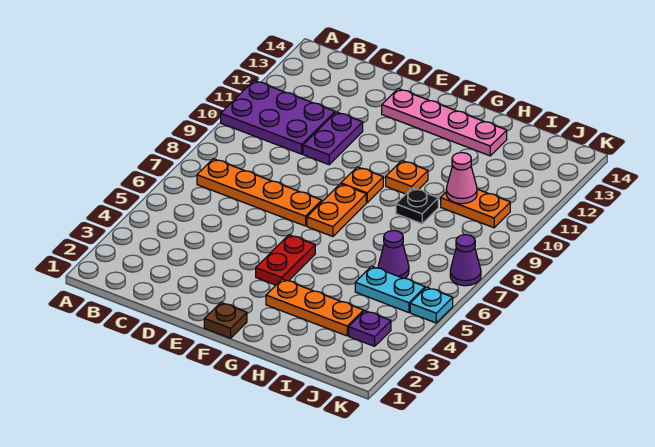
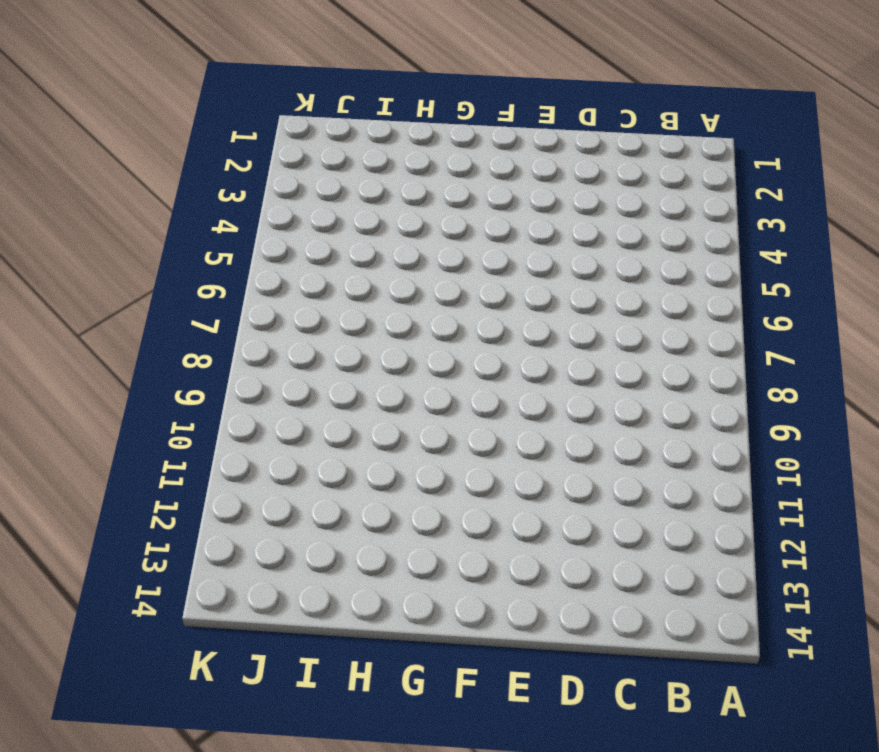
none -> purple 2x3 plate [221,80,335,154]
none -> orange 1x4 plate [197,159,322,226]
none -> purple 1x2 plate [303,112,363,165]

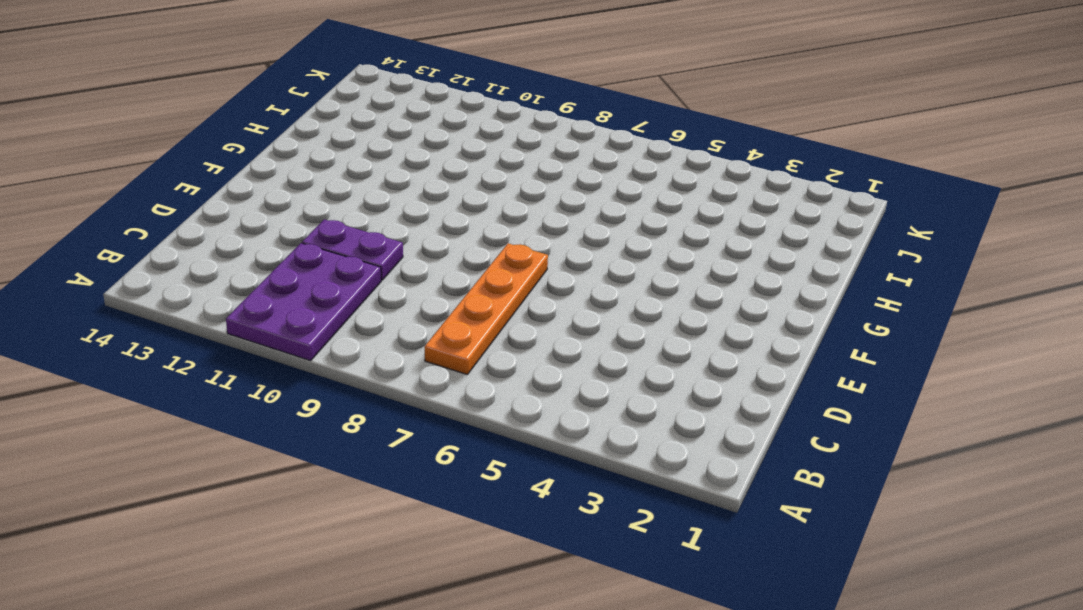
none -> pink 1x4 plate [382,89,507,156]
none -> brown 1x1 plate [204,303,247,338]
none -> red 1x2 plate [256,235,315,285]

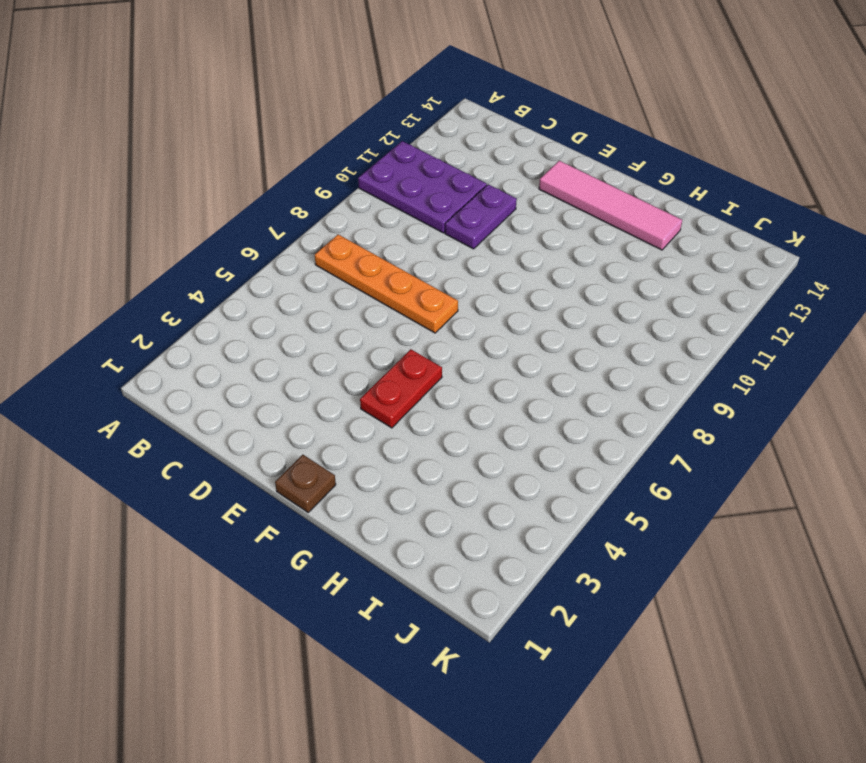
pink 1x4 tile [539,161,682,250] -> pink 1x4 plate [382,89,507,156]
none -> orange 1x2 plate [307,184,366,236]
none -> orange 1x1 plate [341,167,383,203]
none -> orange 1x3 plate [266,279,364,336]

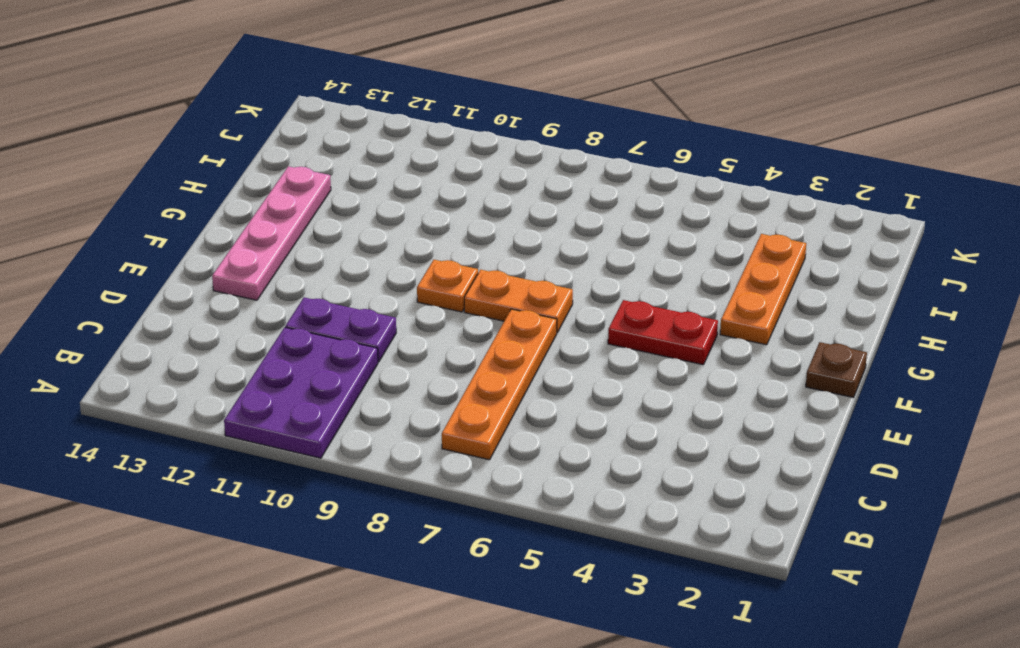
none -> orange 1x1 plate [386,160,428,194]
none -> black 1x1 plate [396,188,438,224]
none -> cyan 1x2 plate [355,266,425,313]

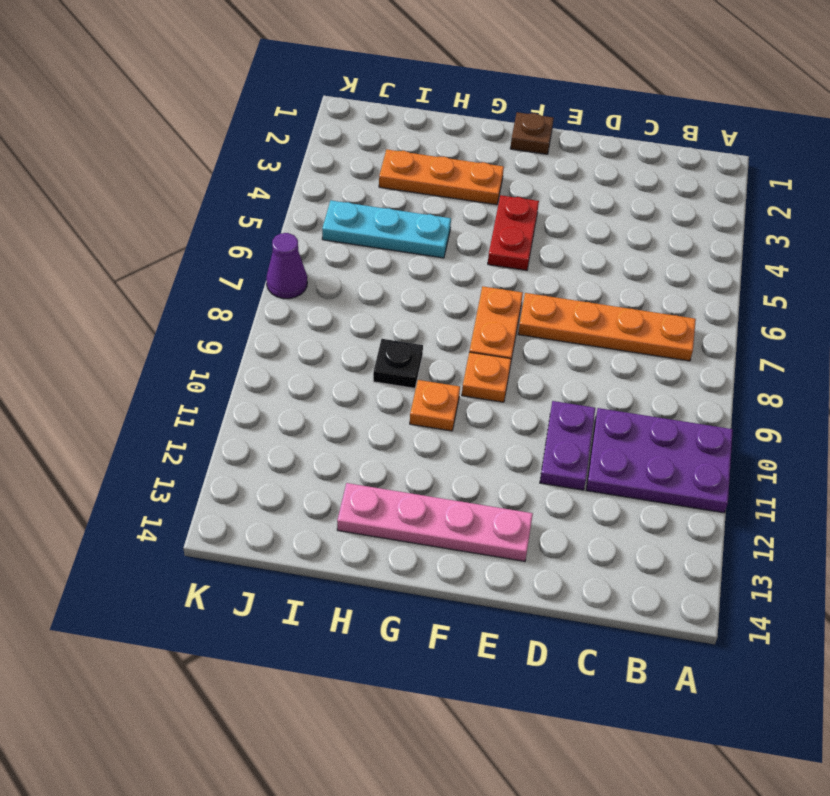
cyan 1x3 plate [322,200,451,258] -> cyan 1x2 plate [355,266,425,313]
none -> purple 1x1 cone [378,231,409,278]
none -> orange 1x2 plate [441,189,510,228]
none -> purple 1x1 plate [349,311,391,346]

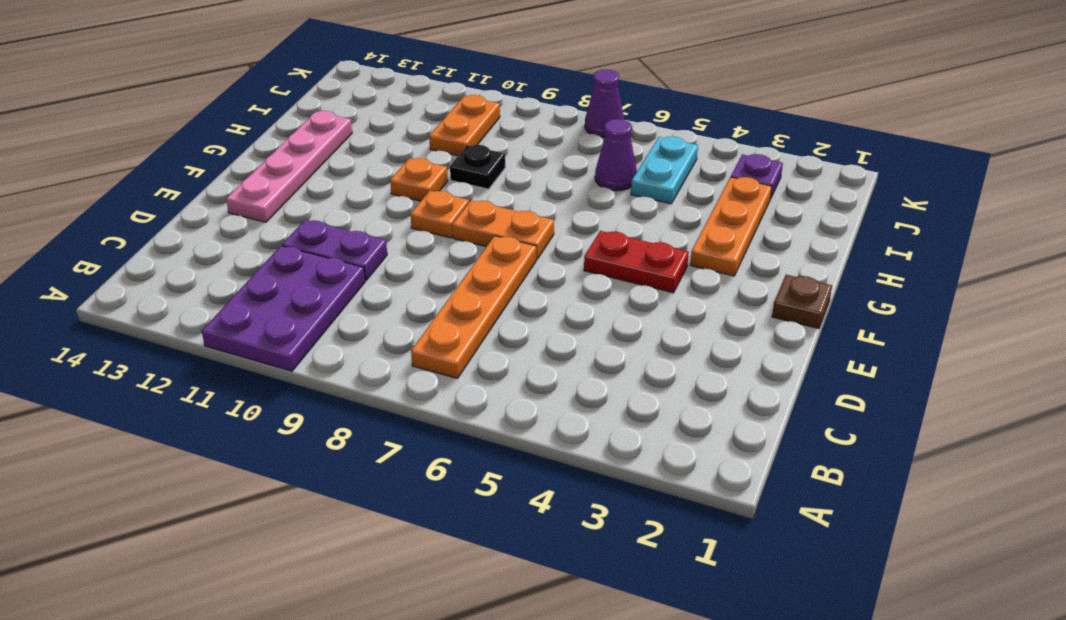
none -> cyan 1x1 plate [410,287,453,323]
none -> pink 1x1 cone [446,153,477,204]

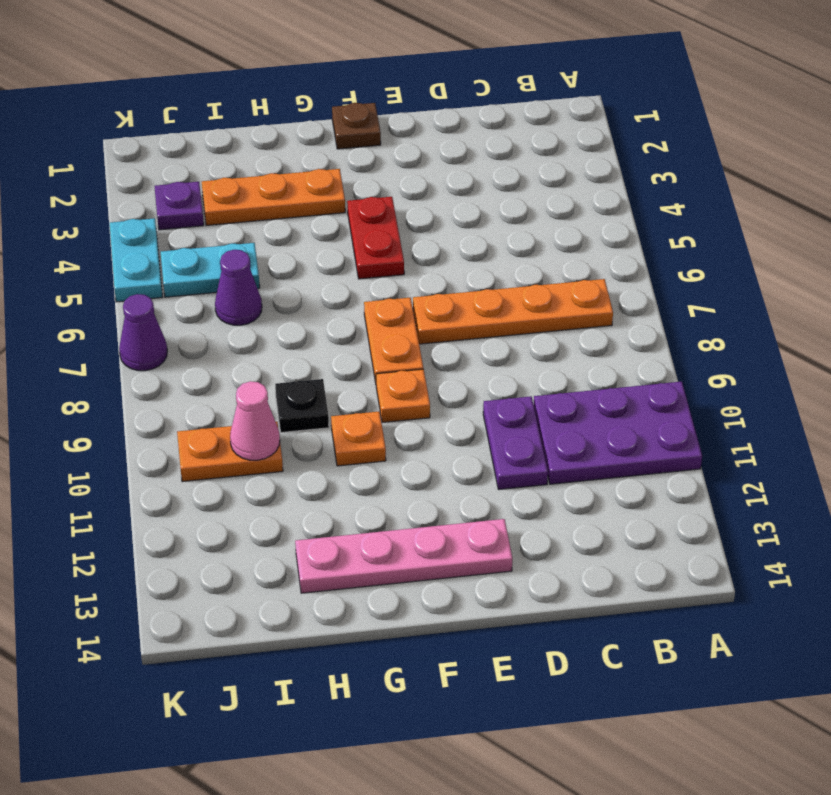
cyan 1x2 plate [110,218,162,302] -> cyan 1x1 plate [410,287,453,323]

